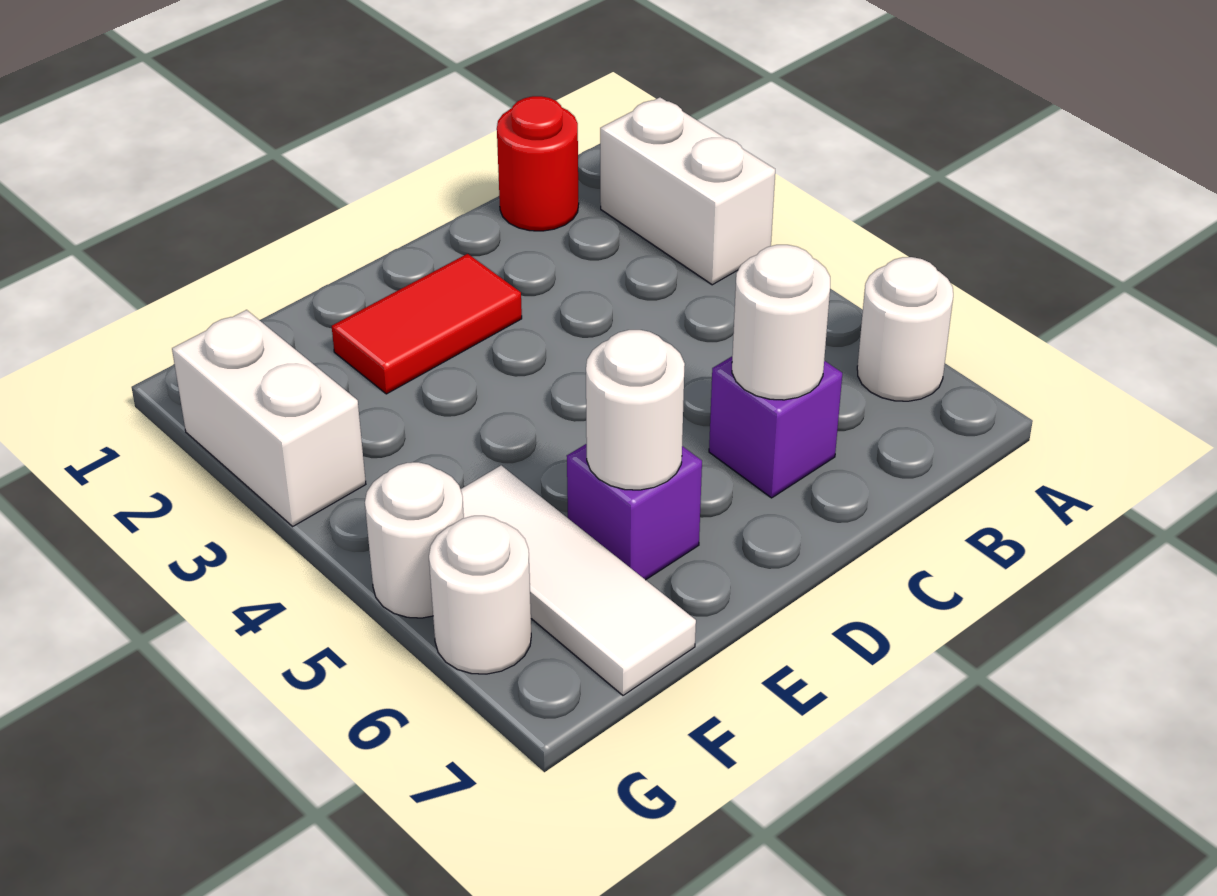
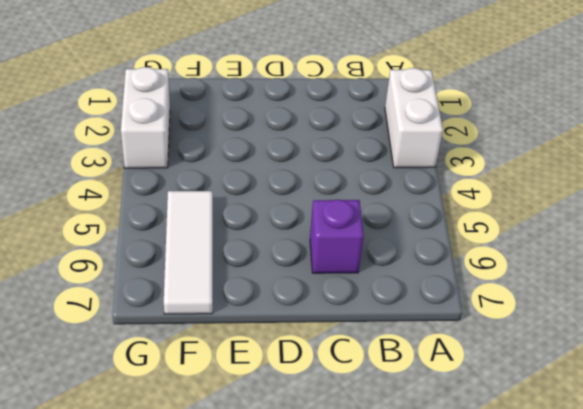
none -> white 1x1 round brick [857,257,953,401]
none -> red 1x1 round brick [497,96,579,231]
none -> red 1x2 tile [332,254,522,394]

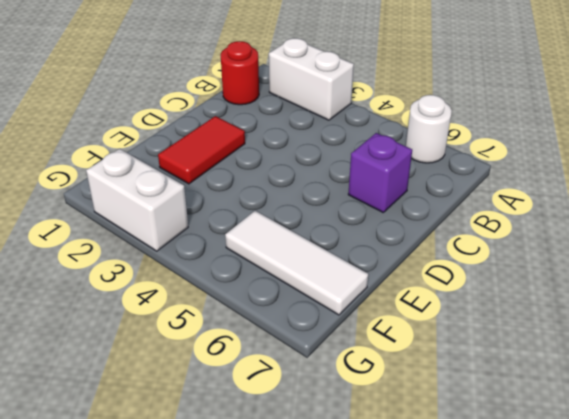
none -> purple 1x1 brick [567,444,702,580]
none -> white 1x1 round brick [365,462,464,618]
none -> white 1x1 round brick [429,516,531,674]

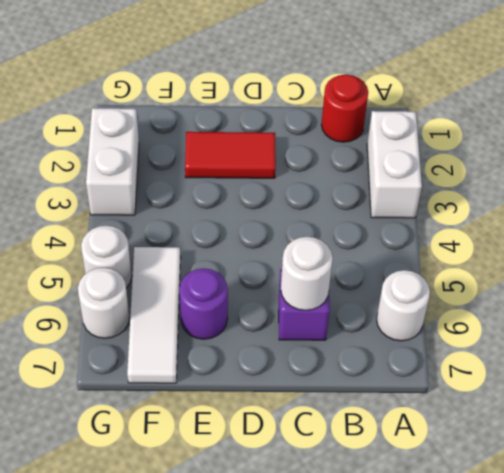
purple 1x1 round brick [179,268,228,339] -> purple 1x1 brick [567,444,702,580]
none -> white 1x1 round brick [586,330,685,490]

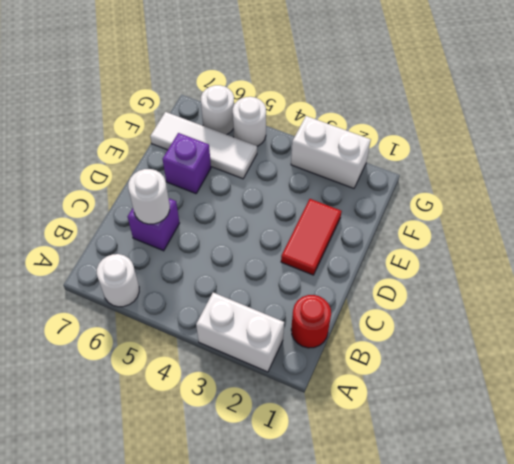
none -> white 1x1 round brick [586,330,685,490]

